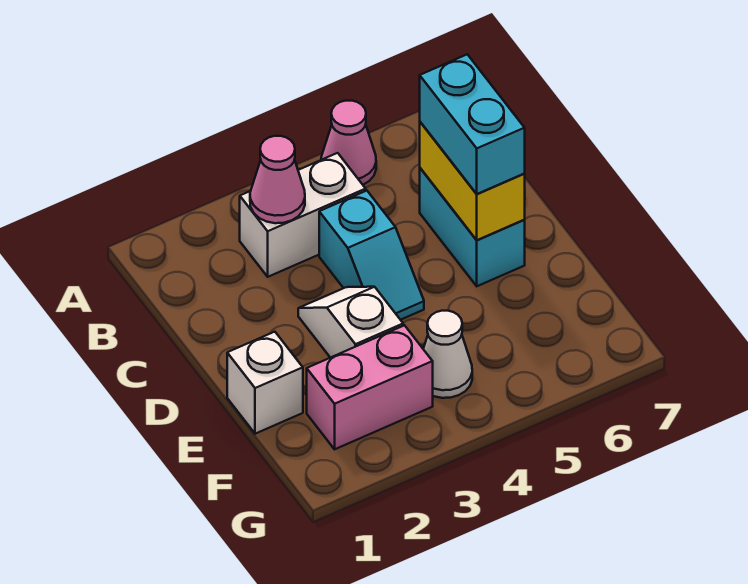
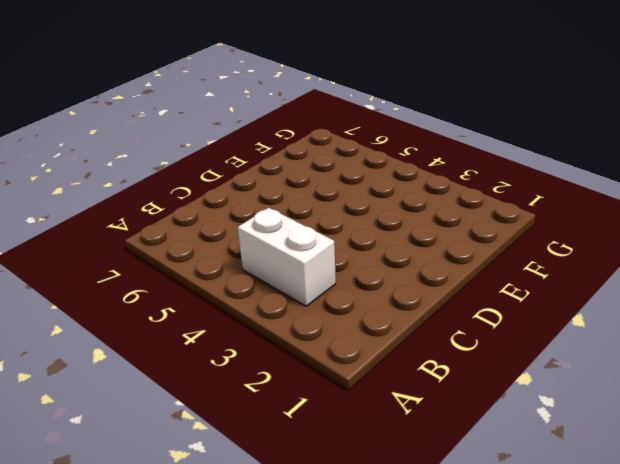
none -> pink 1x1 cone [321,101,376,185]
none -> cyan 1x2 slope [319,191,424,320]

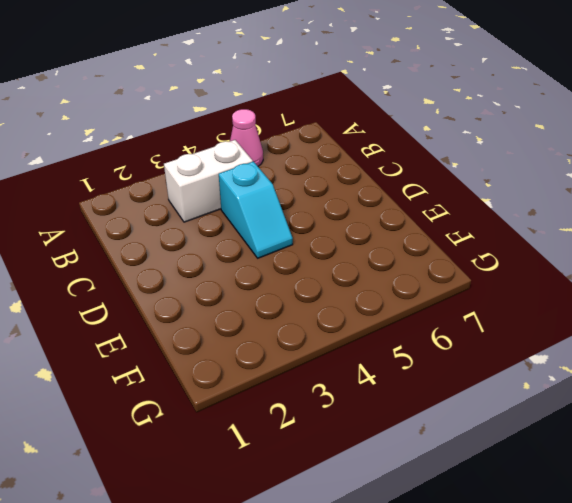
none -> cyan 1x2 brick [420,168,525,286]
none -> white 1x2 slope [298,287,403,358]

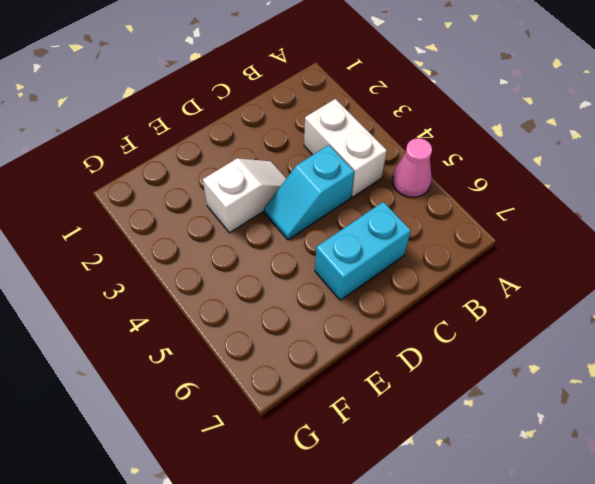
none -> white 1x1 brick [227,332,303,434]
none -> pink 1x2 brick [307,325,433,449]

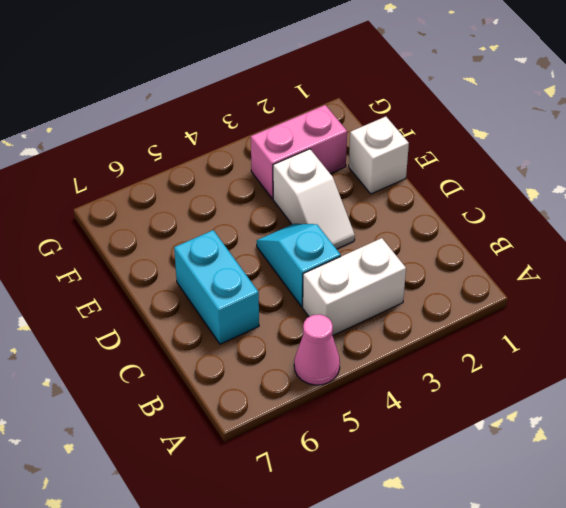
none -> white 1x1 cone [423,311,472,398]
none -> pink 1x1 cone [250,136,305,223]

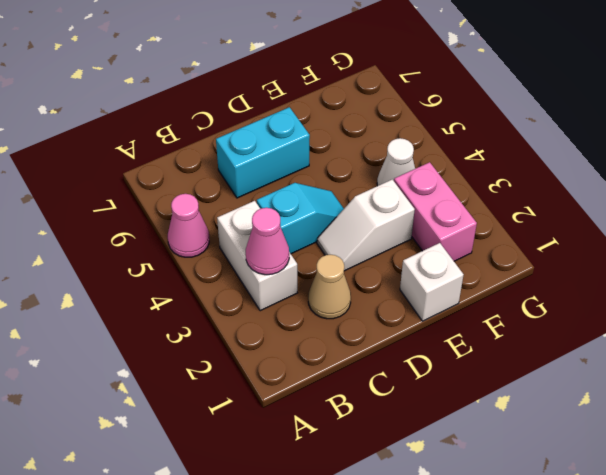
tan 1x1 cone [308,255,351,319] -> none
none -> yellow 1x2 brick [420,122,525,240]
none -> cyan 1x2 brick [420,54,525,194]

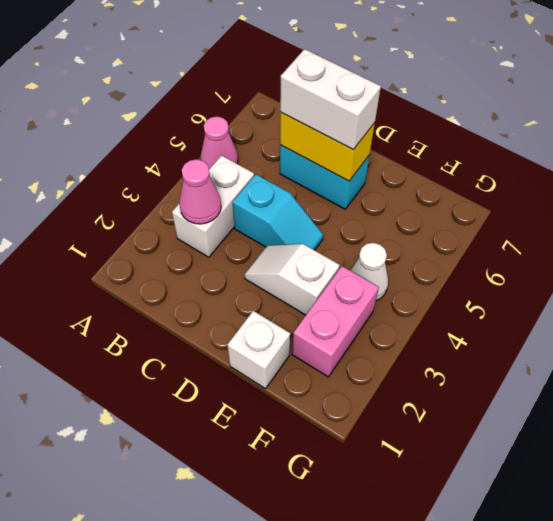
white 1x2 brick [280,49,381,149] -> cyan 1x2 brick [420,54,525,194]

